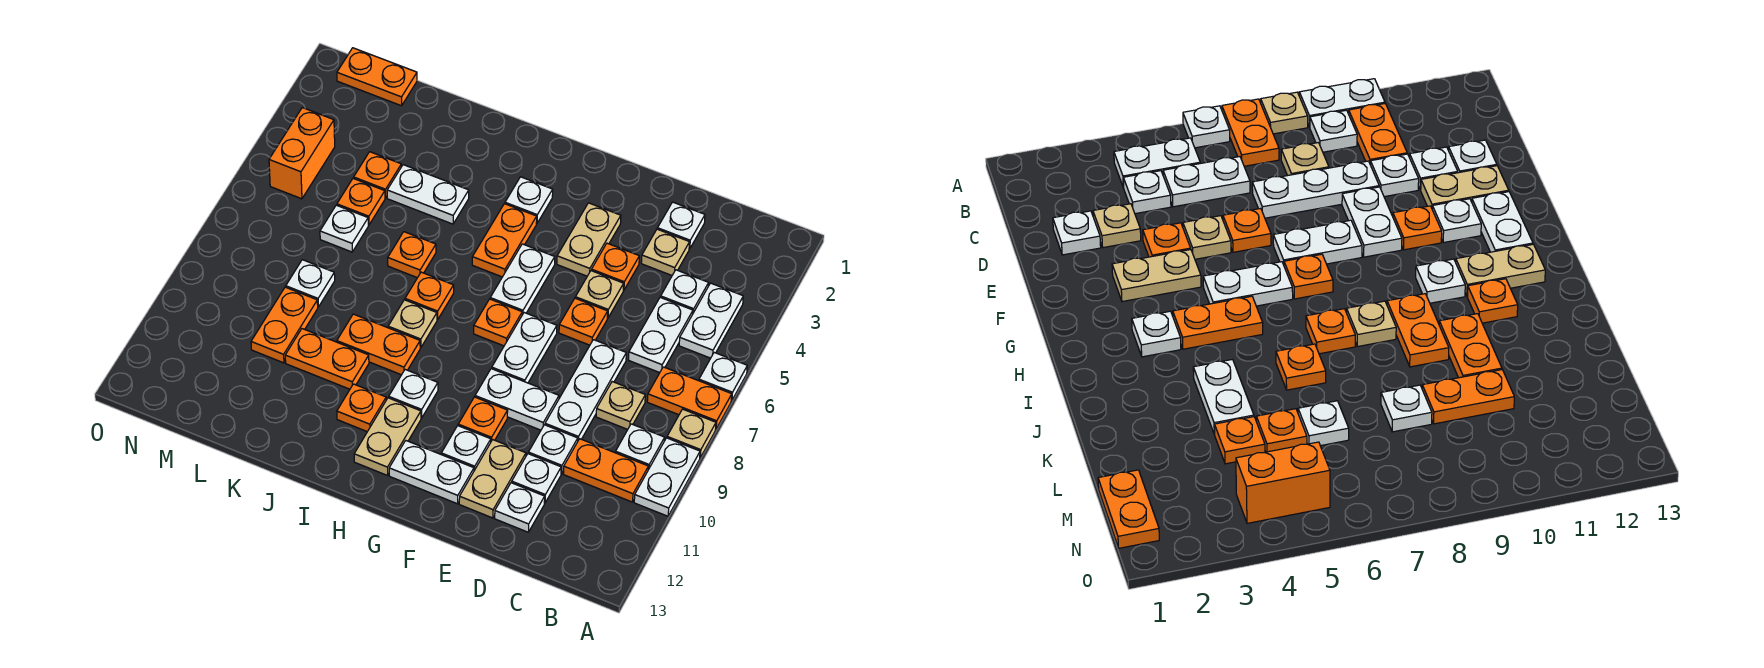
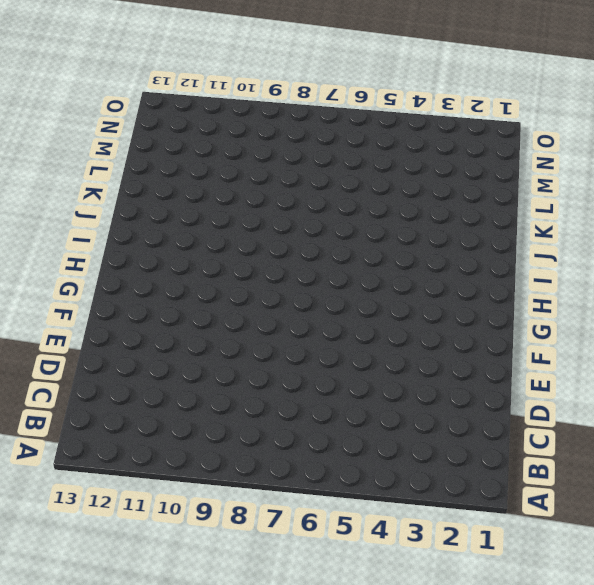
none -> white 1x1 plate [699,353,747,401]
none -> orange 1x2 plate [647,367,732,429]
none -> tan 1x1 plate [667,409,716,458]
none -> white 1x2 plate [634,438,700,516]

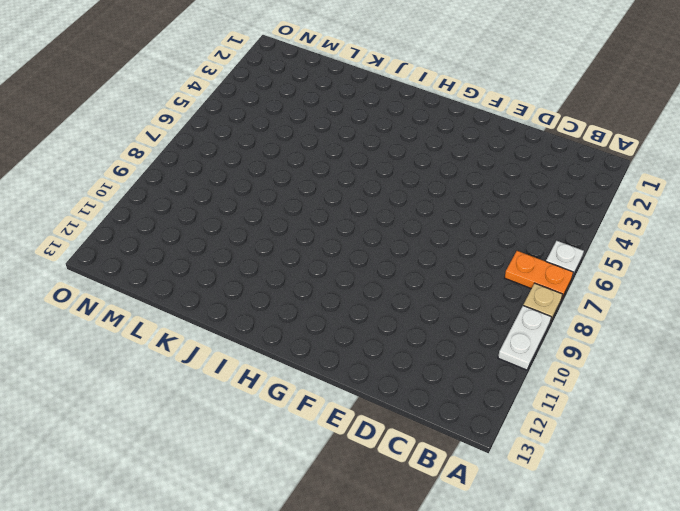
none -> white 1x2 plate [679,283,743,358]
none -> white 1x1 plate [615,424,665,470]
none -> orange 1x2 plate [563,439,648,502]
none -> white 1x1 plate [661,270,709,313]

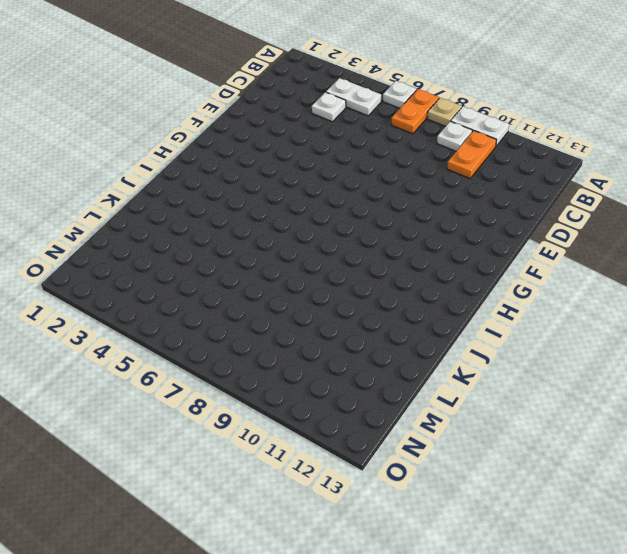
none -> white 1x2 plate [628,297,693,373]
none -> tan 1x1 plate [596,382,645,429]
none -> white 1x1 plate [658,202,705,249]
none -> tan 1x1 plate [641,229,690,275]

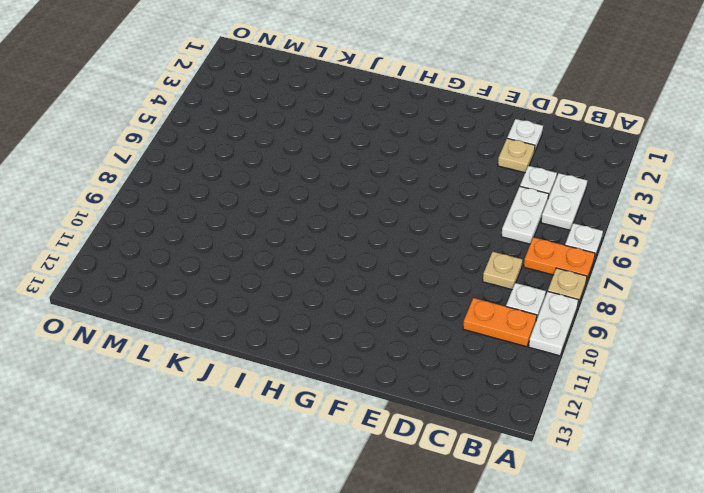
none -> white 1x3 plate [545,340,626,440]
none -> white 1x1 plate [528,425,578,474]
none -> white 1x1 plate [512,454,561,503]
none -> white 1x1 plate [495,483,545,532]

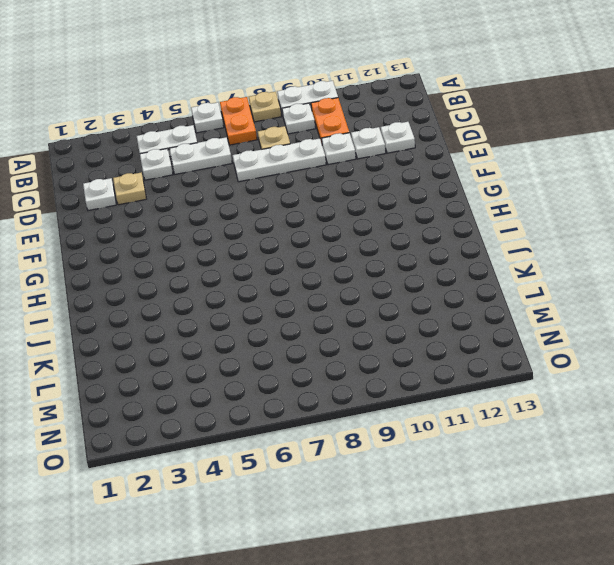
none -> orange 1x1 plate [591,243,639,290]
none -> tan 1x1 plate [575,271,624,318]
none -> orange 1x1 plate [559,298,608,345]
none -> white 1x2 plate [475,369,559,430]

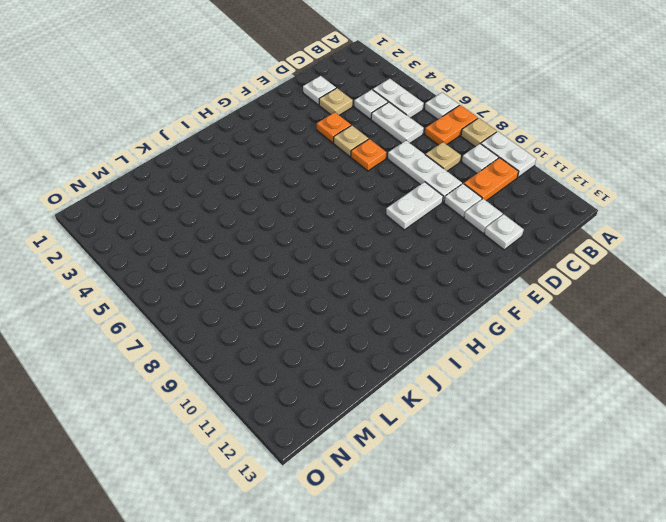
none -> tan 1x2 plate [459,440,526,518]
none -> tan 1x2 plate [557,203,621,276]
none -> white 1x2 plate [492,313,557,383]
none -> orange 1x1 plate [458,397,508,441]

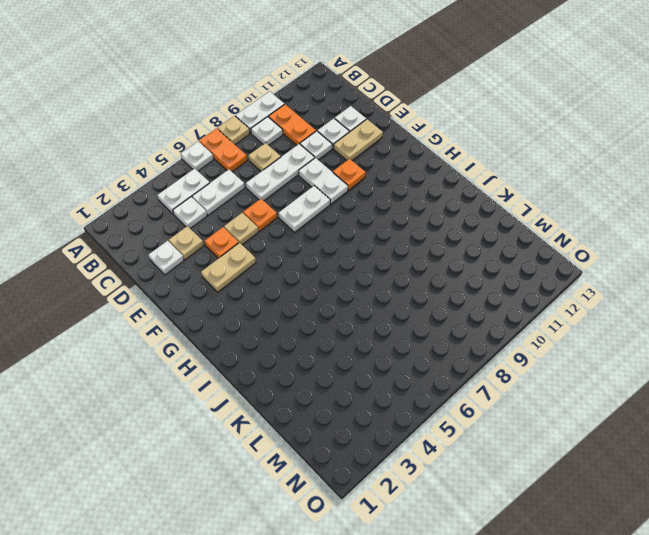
none -> white 1x1 plate [441,426,491,470]
none -> white 1x2 plate [389,441,474,504]
none -> white 1x2 plate [490,244,555,315]
none -> orange 1x1 plate [474,299,522,346]

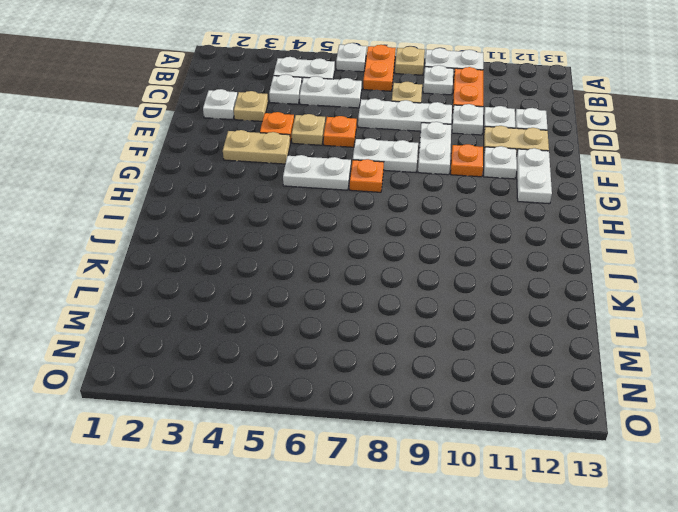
none -> white 1x1 plate [505,177,553,223]
none -> orange 1x2 plate [472,204,537,277]
none -> white 1x1 plate [389,370,438,418]
none -> tan 1x2 plate [354,398,421,475]

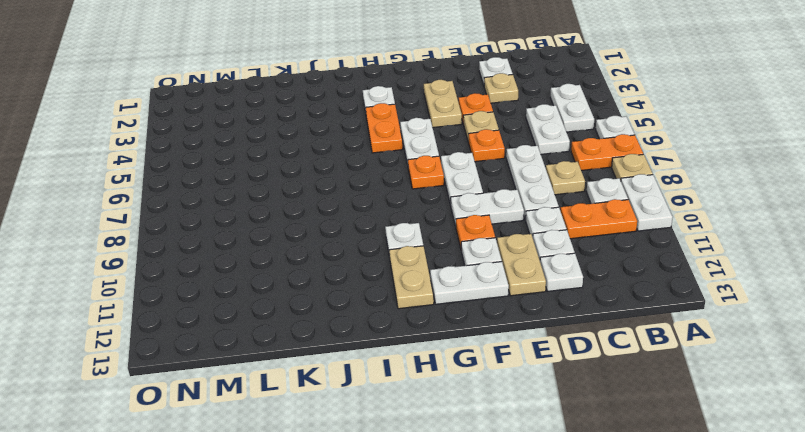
none -> white 1x1 plate [661,270,709,313]
none -> orange 1x1 plate [405,272,454,320]
none -> tan 1x1 plate [388,300,437,348]
none -> orange 1x2 plate [337,314,420,375]

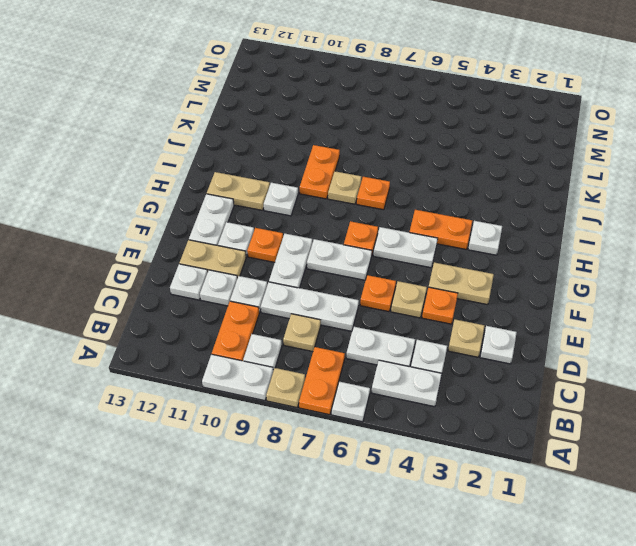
none -> orange 1x1 plate [337,384,386,432]
none -> white 1x2 plate [387,165,469,224]
none -> orange 1x1 plate [388,232,436,278]
none -> orange 1x2 plate [285,329,369,389]

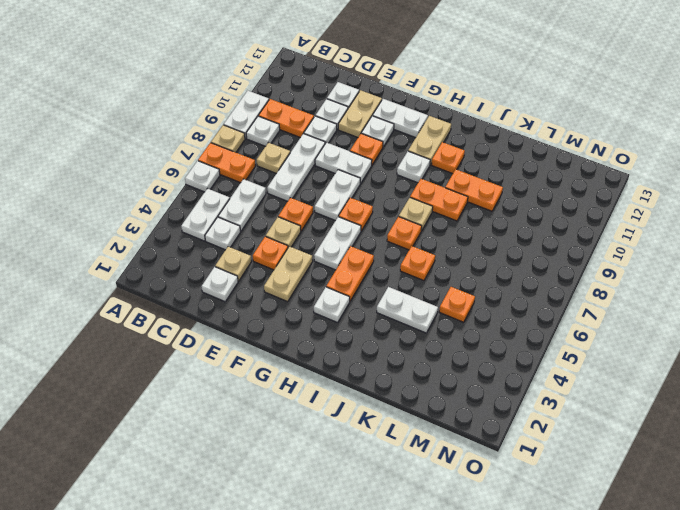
none -> orange 1x1 plate [354,152,401,198]
none -> white 1x1 plate [320,205,368,252]
none -> white 1x1 plate [286,260,335,307]
none -> orange 1x2 plate [251,287,318,363]

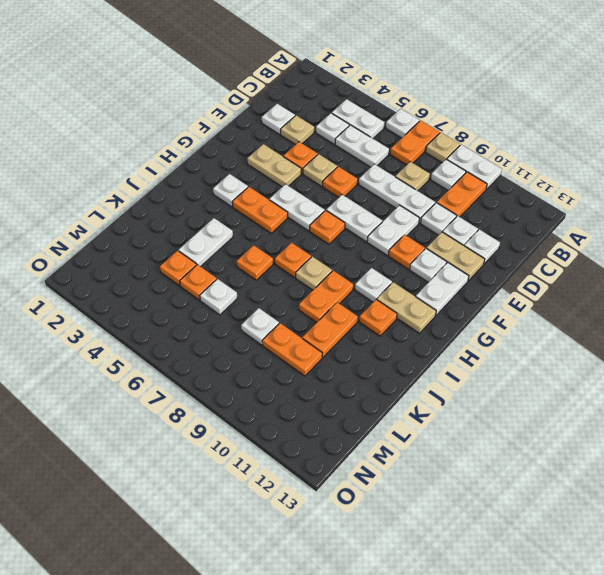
none -> orange 1x2 plate [337,48,417,106]
none -> orange 1x2 brick [269,108,335,199]

